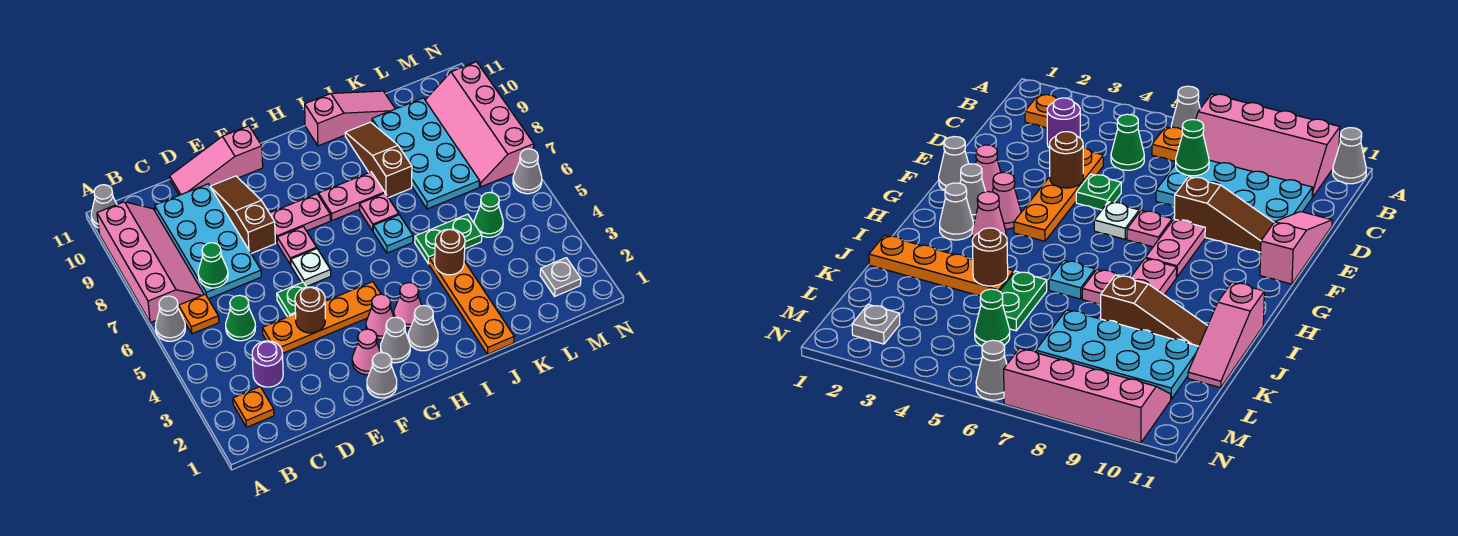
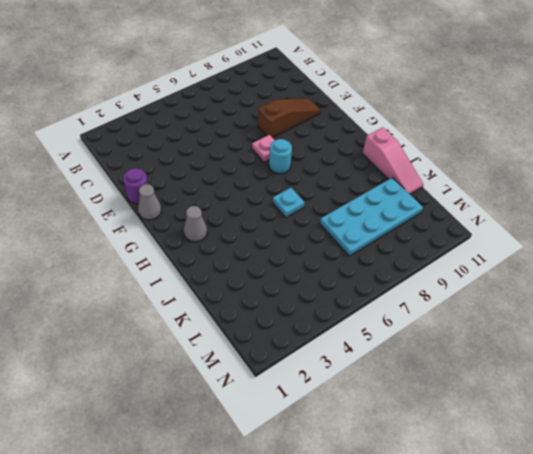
purple 1x1 round brick [123,168,148,204] -> purple 1x1 round brick moved to [252,341,283,387]
cyan 1x1 round brick [269,139,292,174] -> none
none -> grey 1x1 cone [155,296,185,341]
none -> pink 2x4 slope [97,202,204,323]
none -> grey 1x1 cone [91,185,117,228]
none -> orange 1x1 plate [233,387,274,427]

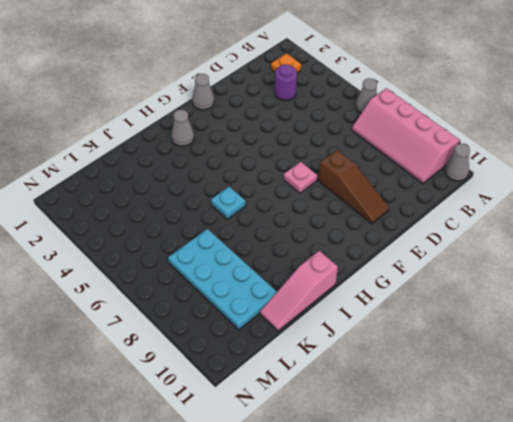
none -> orange 1x1 plate [179,294,219,334]
none -> green 1x1 cone [226,295,255,341]
none -> cyan 2x4 plate [155,184,261,299]
none -> orange 1x4 plate [262,282,381,354]

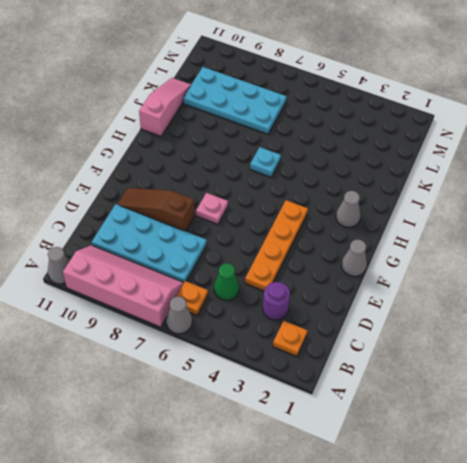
none -> pink 1x3 slope [170,126,263,195]
none -> green 1x1 plate [277,282,306,317]
none -> pink 1x1 cone [352,329,381,375]
none -> white 1x1 plate [291,249,331,287]

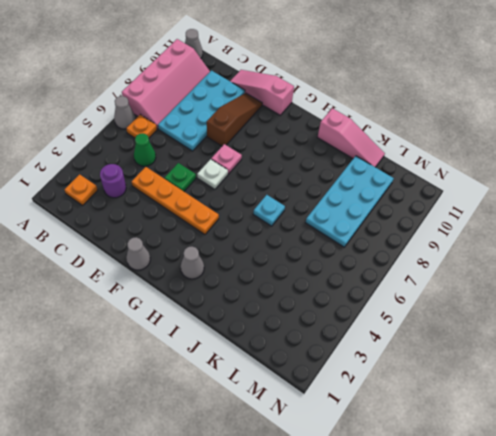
none -> pink 1x1 cone [352,329,381,375]
none -> pink 1x2 plate [270,194,330,242]
none -> grey 1x1 cone [381,317,410,363]
none -> pink 1x1 cone [366,294,394,340]

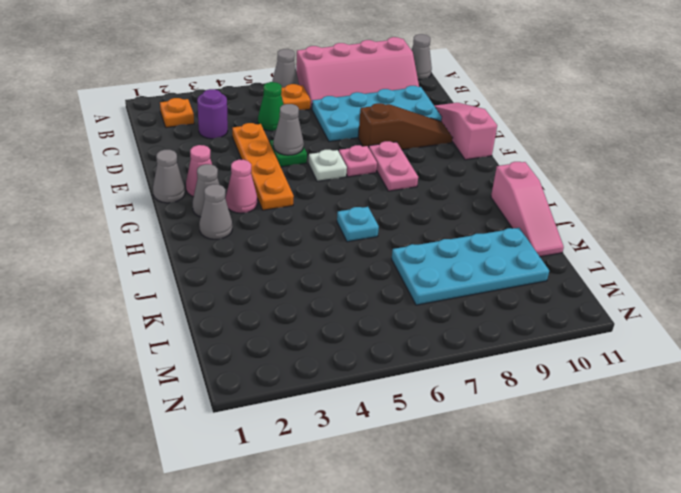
grey 1x1 cone [273,104,304,155] -> grey 1x1 cone moved to [513,149,542,194]
none -> pink 1x1 cone [394,283,422,328]
none -> pink 1x2 plate [319,172,385,220]
none -> pink 1x1 plate [359,193,399,231]
none -> orange 1x4 plate [429,256,514,354]

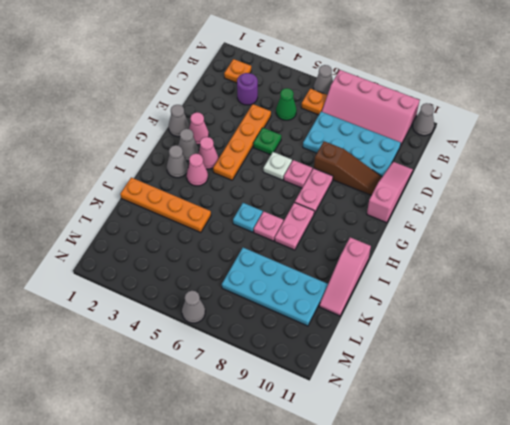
none -> green 1x2 plate [415,214,482,264]
none -> brown 1x3 slope [345,122,412,198]
none -> green 1x1 cone [474,192,503,237]
none -> grey 1x1 plate [540,258,581,296]

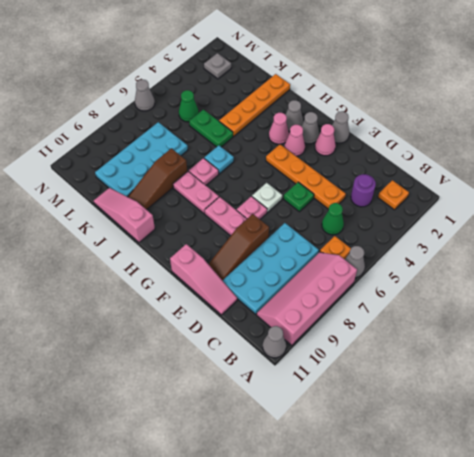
none -> pink 2x4 slope [425,62,534,187]
none -> green 1x1 cone [198,243,228,288]
none -> brown 1x1 round brick [295,287,325,333]
none -> brown 1x1 round brick [435,229,465,275]

